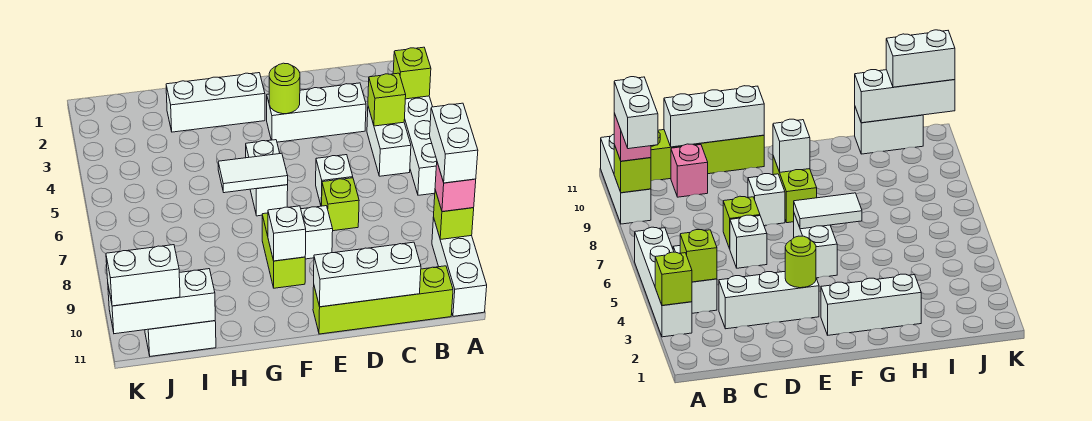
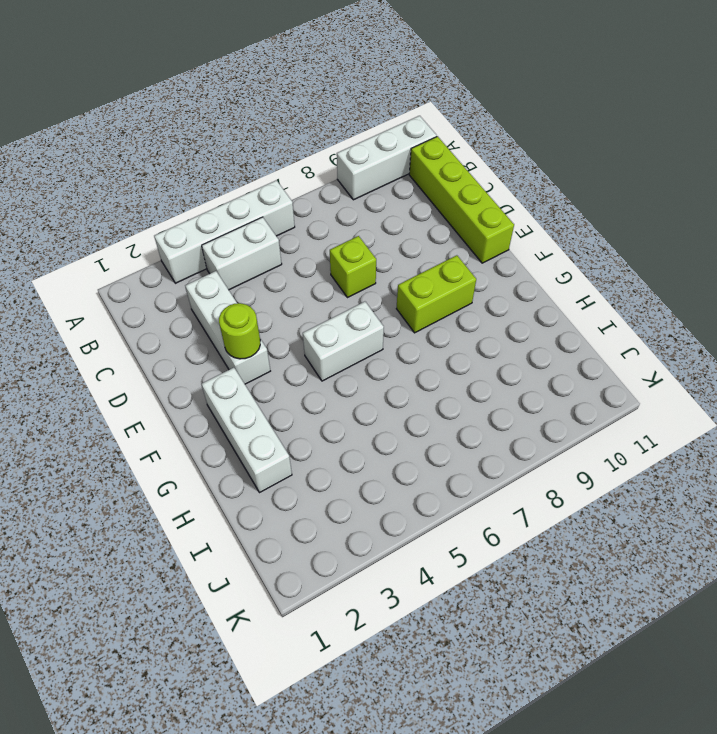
none -> pink 1x1 brick [671,144,708,197]
none -> white 1x1 brick [316,155,353,206]
none -> white 1x1 brick [301,206,333,259]

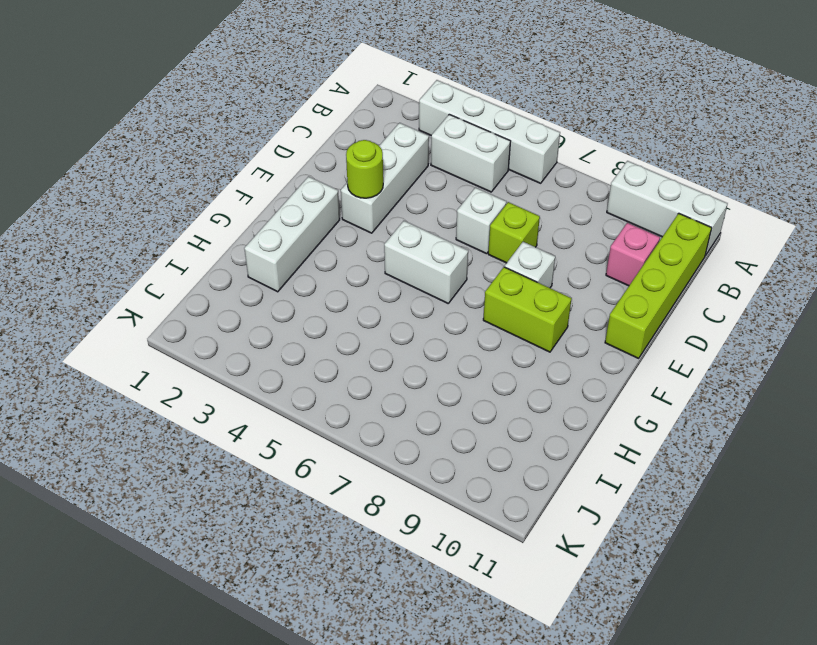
none -> white 1x2 brick [145,321,216,356]
none -> lime 1x1 brick [393,47,431,99]
none -> lime 1x1 brick [434,190,474,239]

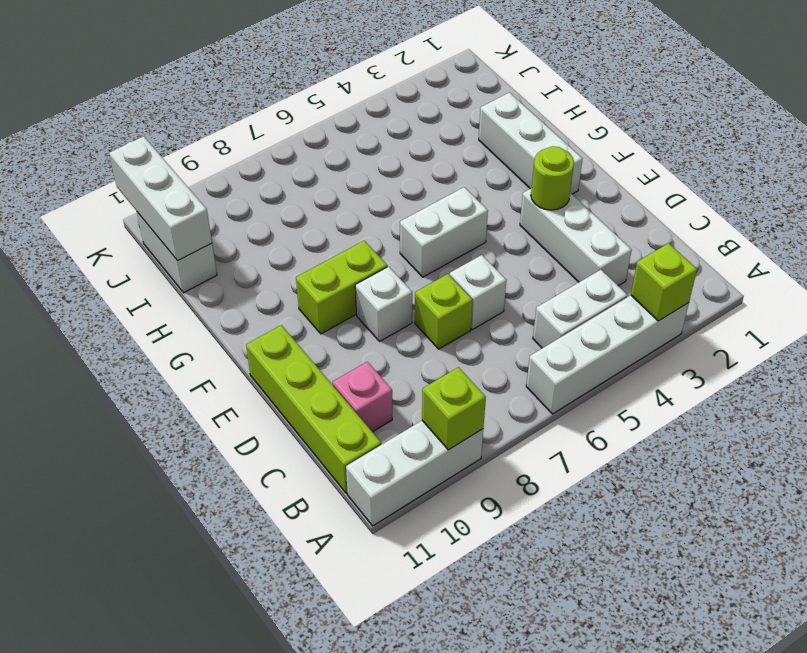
none -> lime 1x1 brick [368,73,406,126]
none -> white 1x3 brick [314,242,421,307]
none -> white 1x2 tile [218,153,288,193]

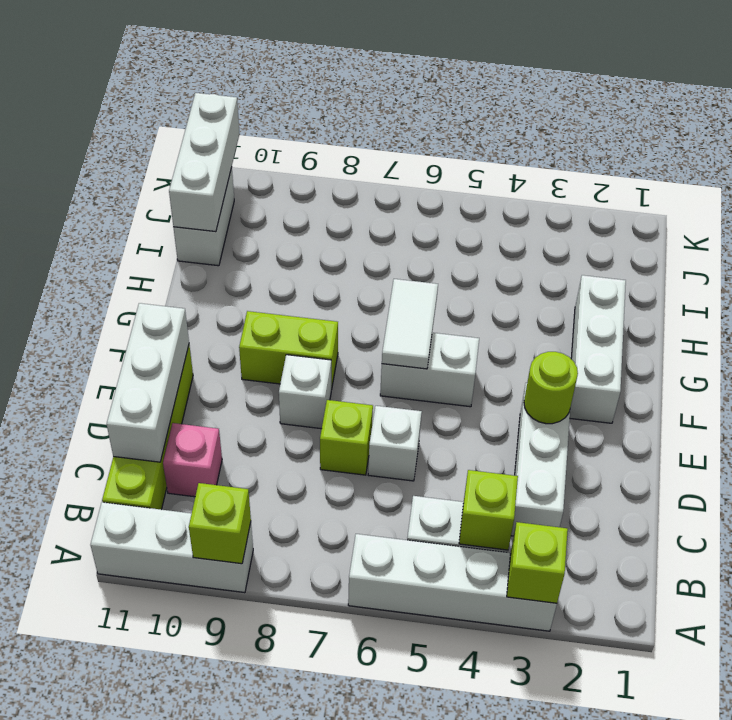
none -> white 1x1 brick [268,206,306,261]
none -> pink 1x1 brick [435,163,476,212]
none -> white 1x2 brick [106,245,180,306]

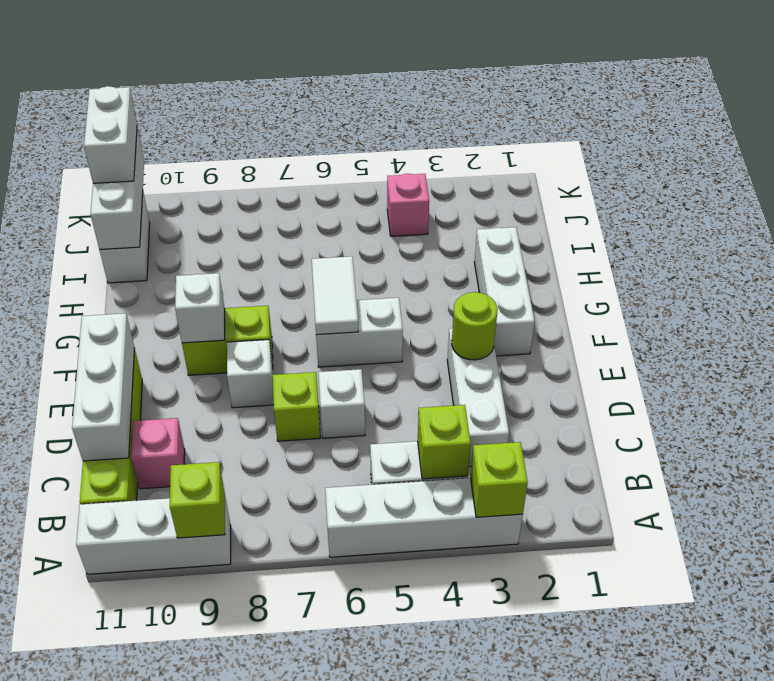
pink 1x1 brick [387,174,429,236] -> pink 1x1 brick moved to [435,163,476,212]
none -> white 1x2 brick [430,103,478,183]

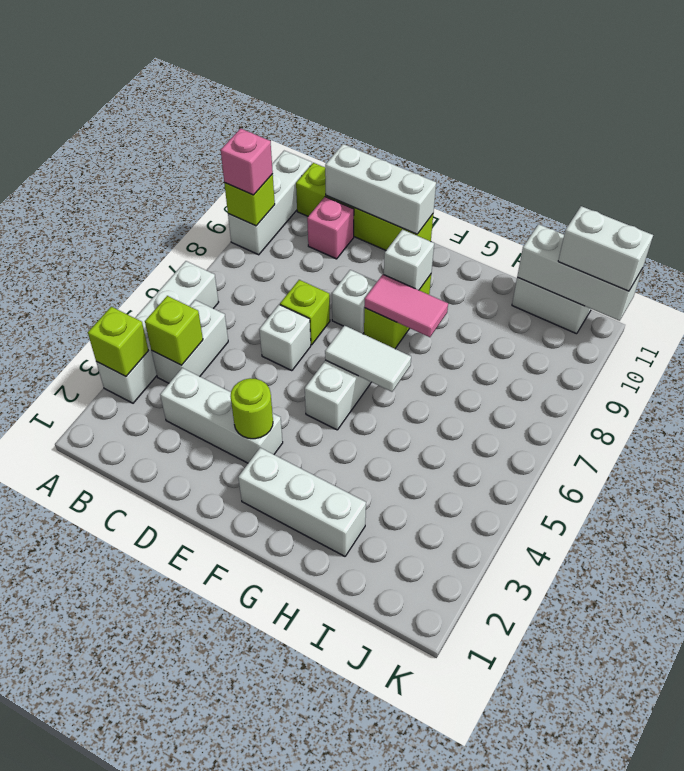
pink 1x2 tile [365,274,448,337] -> none
none -> white 1x2 brick [430,103,478,183]

